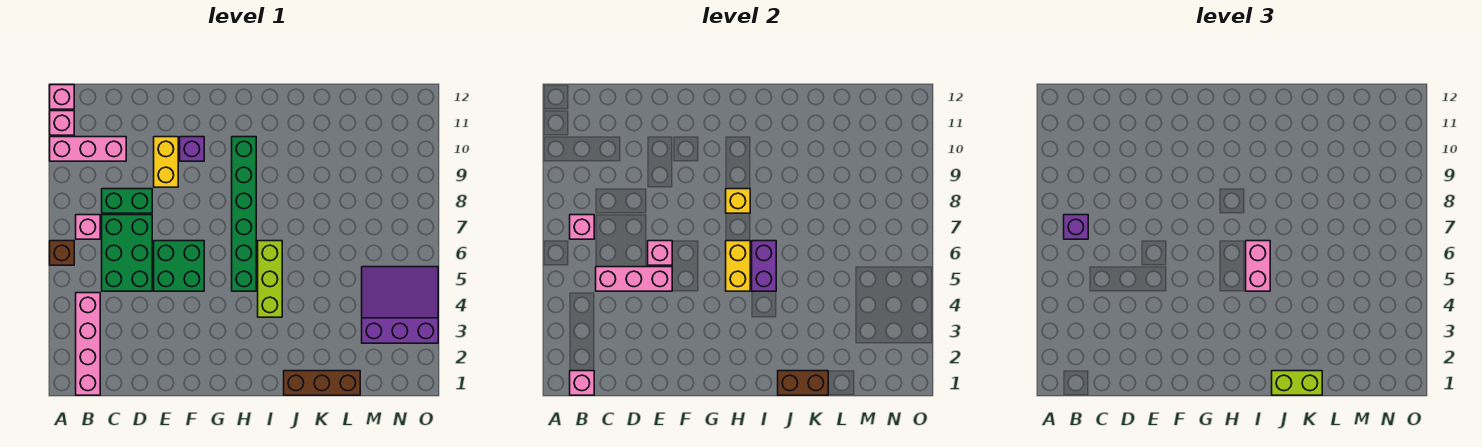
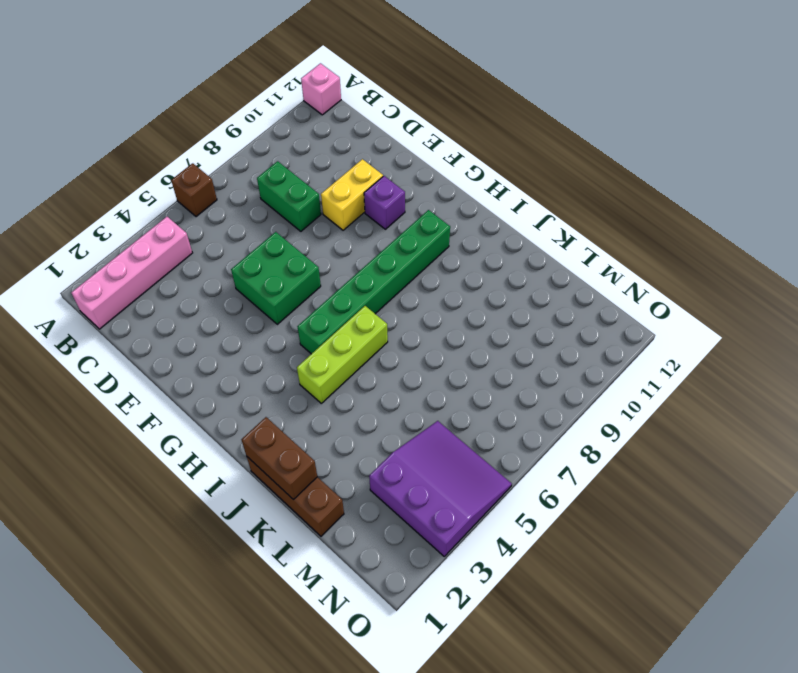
none -> pink 1x3 brick [50,137,126,161]
none -> pink 1x1 brick [50,111,74,135]
none -> pink 1x1 brick [76,215,100,239]

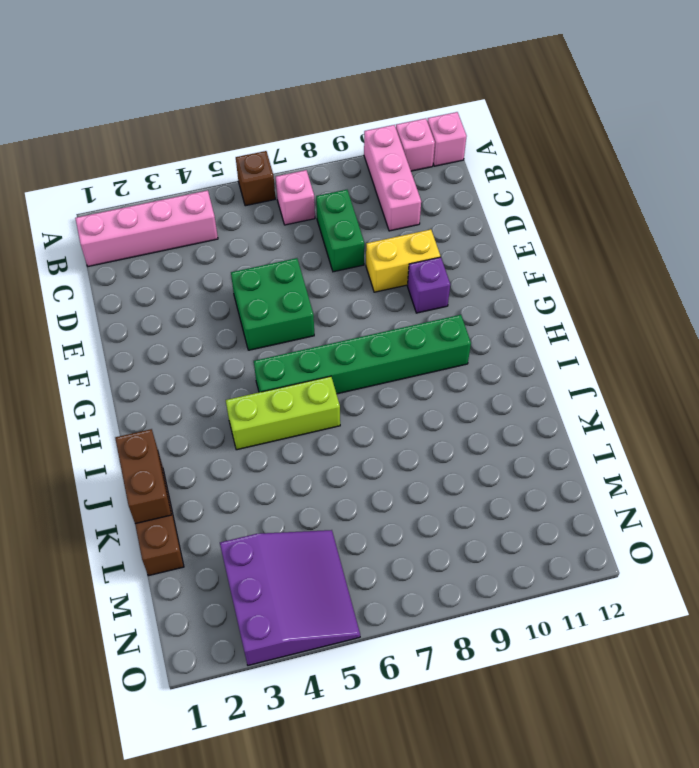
none -> green 2x3 brick [102,215,152,291]
none -> pink 1x1 brick [570,371,594,395]
none -> pink 1x1 brick [570,215,594,239]

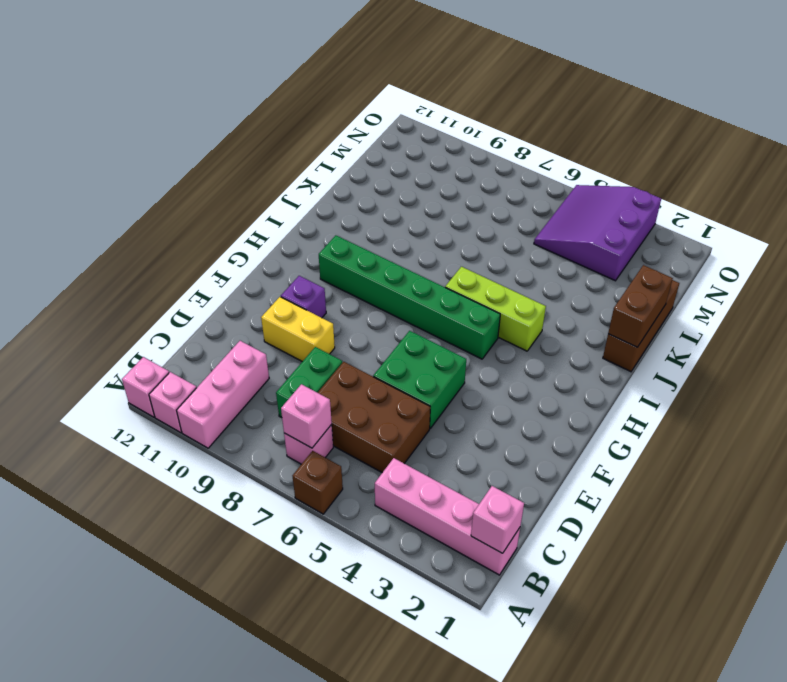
brown 2x3 brick [318,362,430,473] -> green 2x3 brick [102,215,152,291]
none -> pink 1x3 brick [596,267,672,291]
none -> pink 1x1 brick [648,241,672,265]
none -> yellow 1x2 brick [726,241,750,291]

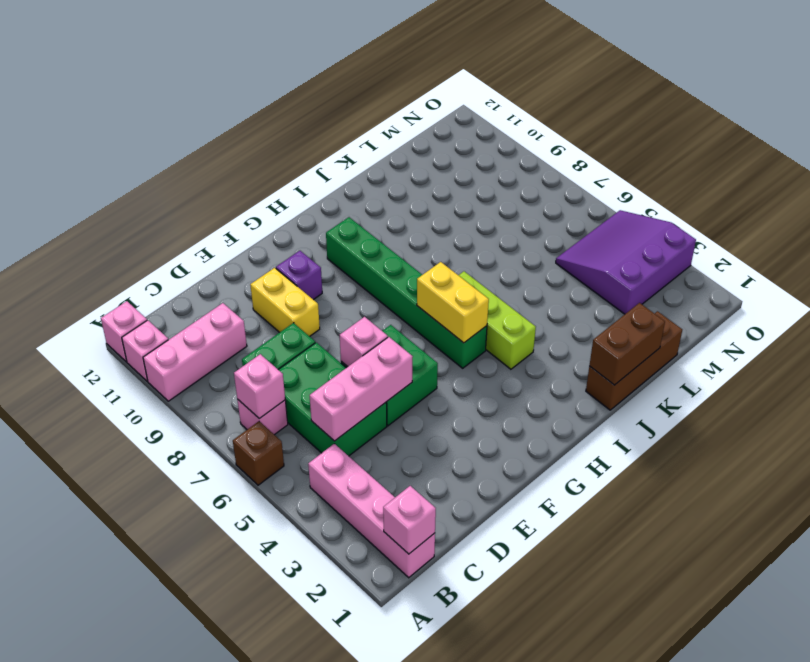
none -> yellow 1x1 brick [726,189,750,213]
none -> purple 1x2 brick [752,241,776,291]
none -> purple 1x1 brick [1064,215,1088,239]

